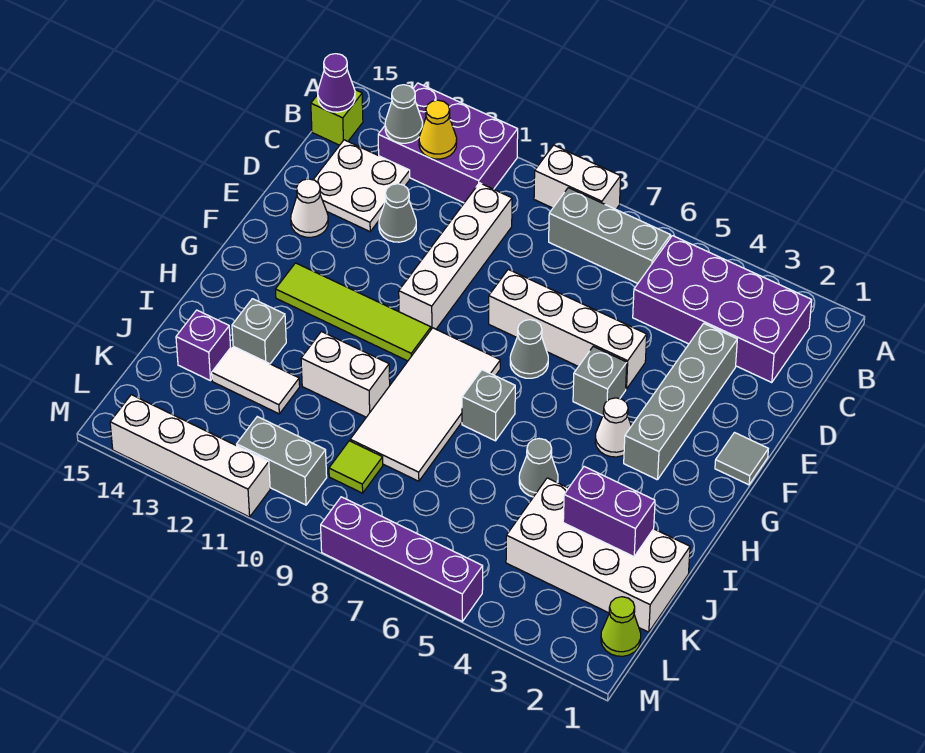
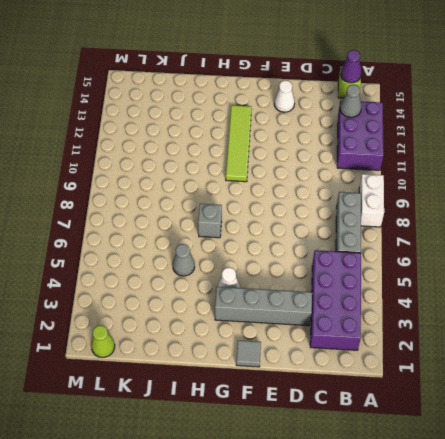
none -> white 1x4 brick [399,183,512,329]
none -> white 2x2 plate [313,140,410,232]
none -> grey 1x1 cone [379,184,416,242]
none -> white 1x4 brick [489,269,647,389]

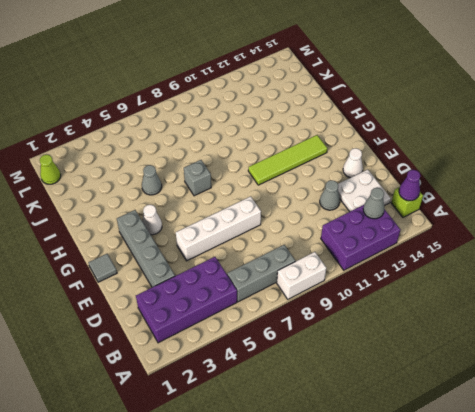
none -> white 1x4 brick [399,183,512,329]
none -> grey 1x1 brick [573,347,627,416]
none -> grey 1x1 cone [510,320,548,378]
none -> white 2x4 tile [350,328,500,481]

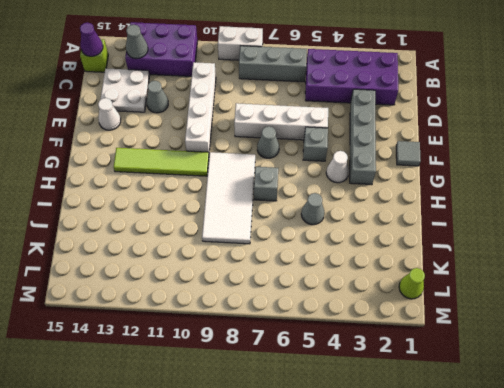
none -> white 1x2 brick [301,331,390,417]
none -> grey 1x1 brick [232,299,286,364]
none -> white 2x4 brick [506,478,690,632]
none -> white 1x2 tile [212,346,300,414]

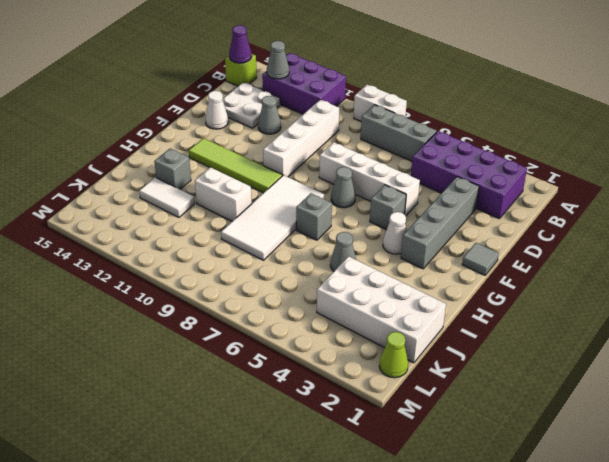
none -> purple 1x1 brick [176,310,231,381]
none -> lime 1x1 tile [329,441,383,493]
none -> grey 1x2 brick [237,417,327,505]
none -> purple 1x4 brick [321,497,483,621]

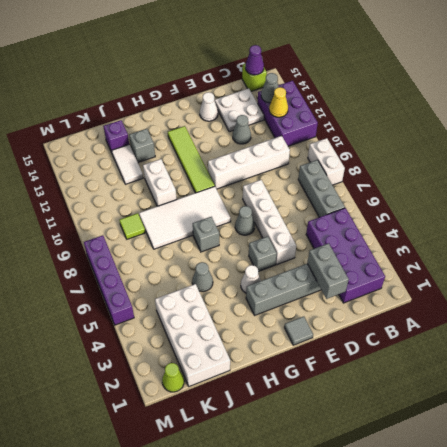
grey 1x2 brick [307,243,349,299] -> grey 1x2 brick moved to [237,417,327,505]
none -> white 1x4 brick [110,395,270,517]
none -> purple 1x2 brick [563,467,655,557]

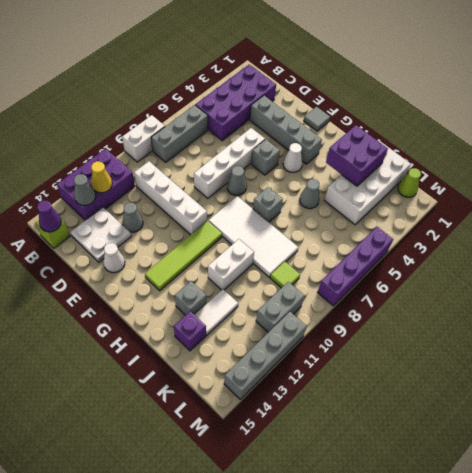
purple 2x2 brick [326,125,388,186] -> purple 1x2 brick [563,467,655,557]
grey 1x4 brick [224,312,307,399] -> white 1x4 brick [110,395,270,517]

